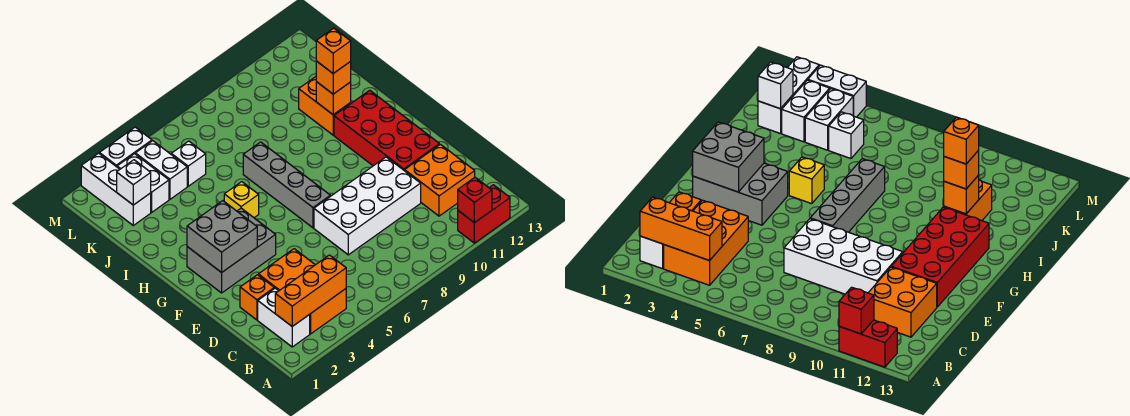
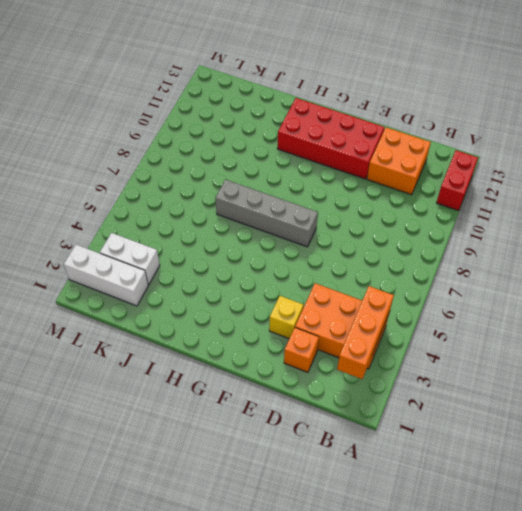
yellow 1x1 brick [269,296,304,339] -> yellow 1x1 brick moved to [224,182,259,218]
none -> white 1x2 brick [258,288,310,347]
none -> white 2x4 brick [314,157,421,255]
none -> grey 2x3 brick [187,208,276,293]

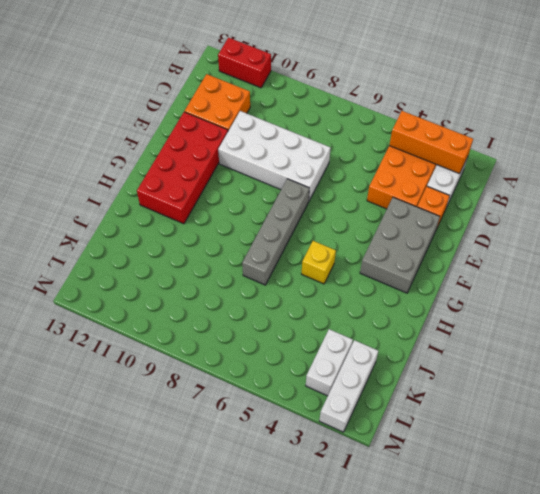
grey 2x3 brick [360,197,440,293] -> grey 2x3 brick turned to [187,208,276,293]
none -> orange 1x2 brick [299,77,351,135]
none -> white 1x2 brick [135,141,187,199]
none -> white 1x1 brick [171,141,206,186]

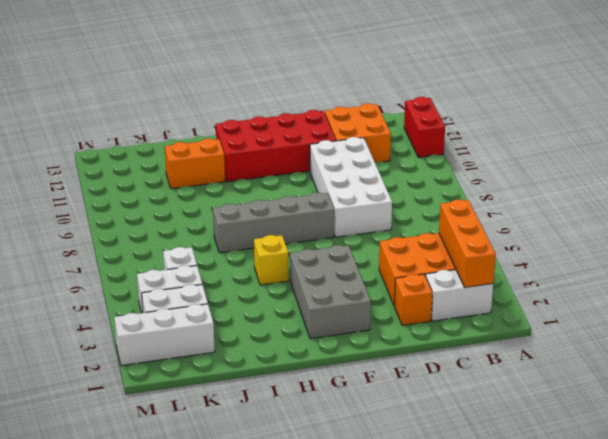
none -> white 1x2 brick [99,127,152,167]
none -> red 1x1 brick [458,178,492,223]
none -> grey 2x2 brick [187,201,257,273]

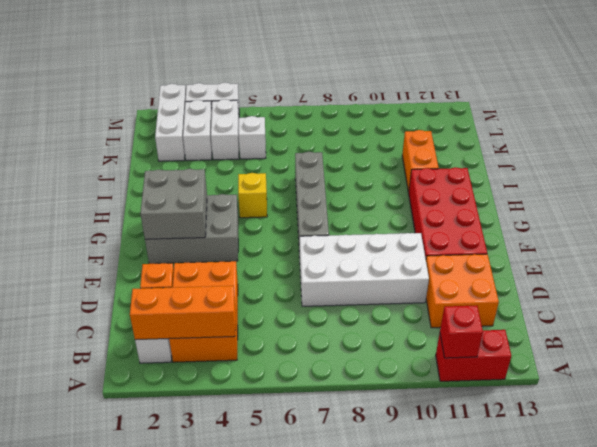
none -> orange 1x1 brick [316,82,351,115]
none -> white 1x1 brick [117,160,151,205]
none -> orange 1x1 brick [316,61,351,94]

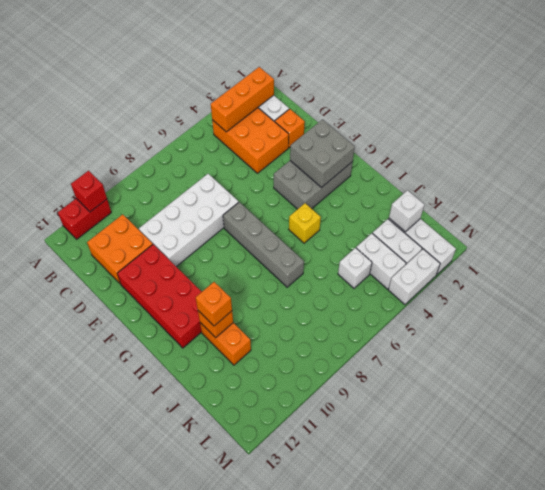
none -> orange 1x1 brick [316,28,351,73]

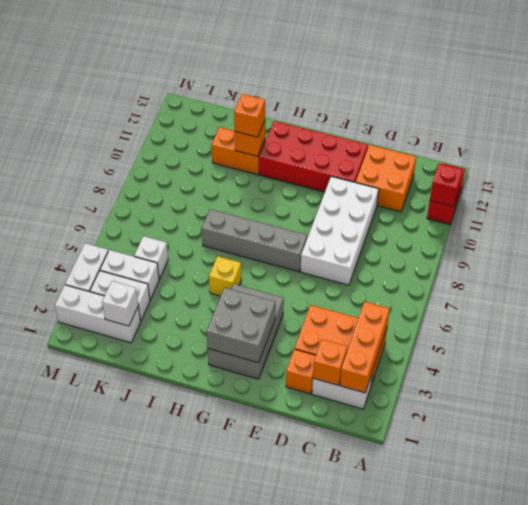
orange 1x1 brick [313,339,347,385] -> orange 1x1 brick moved to [316,28,351,73]

